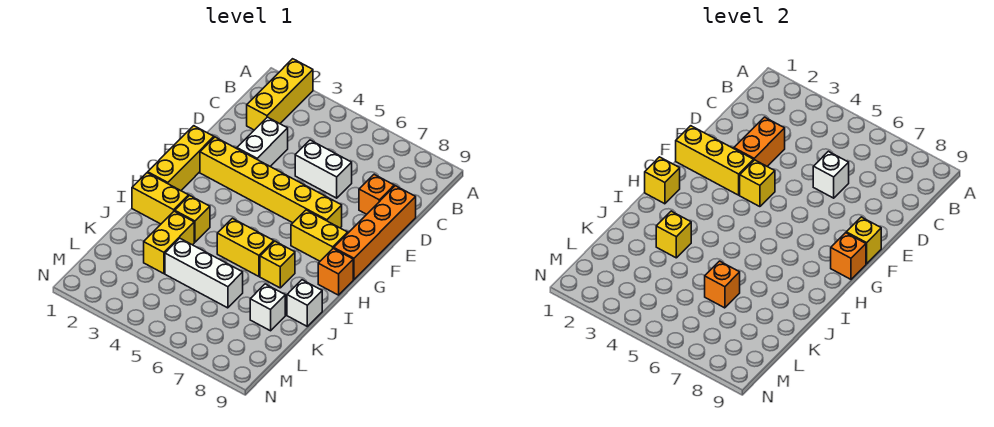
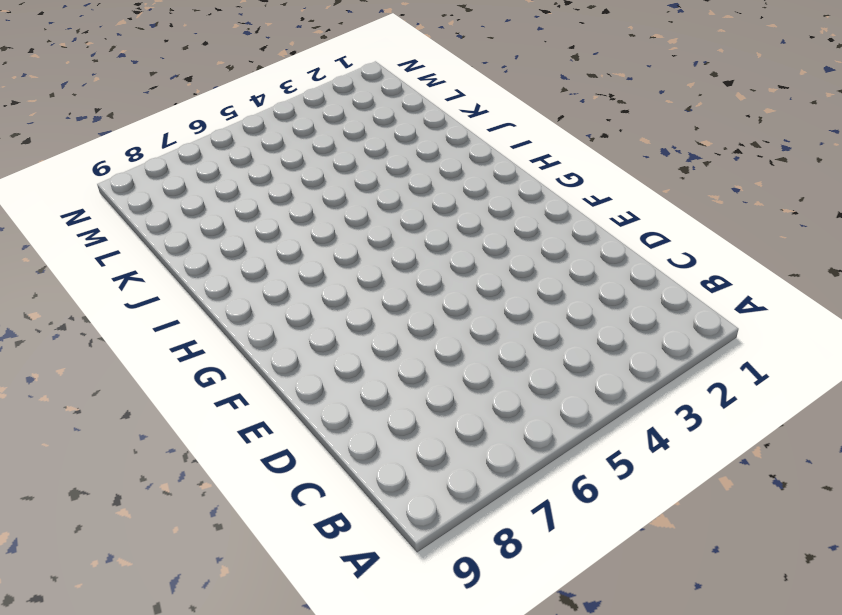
none -> yellow 1x3 brick [247,59,313,130]
none -> white 1x2 brick [237,117,288,166]
none -> white 1x2 brick [295,140,352,198]

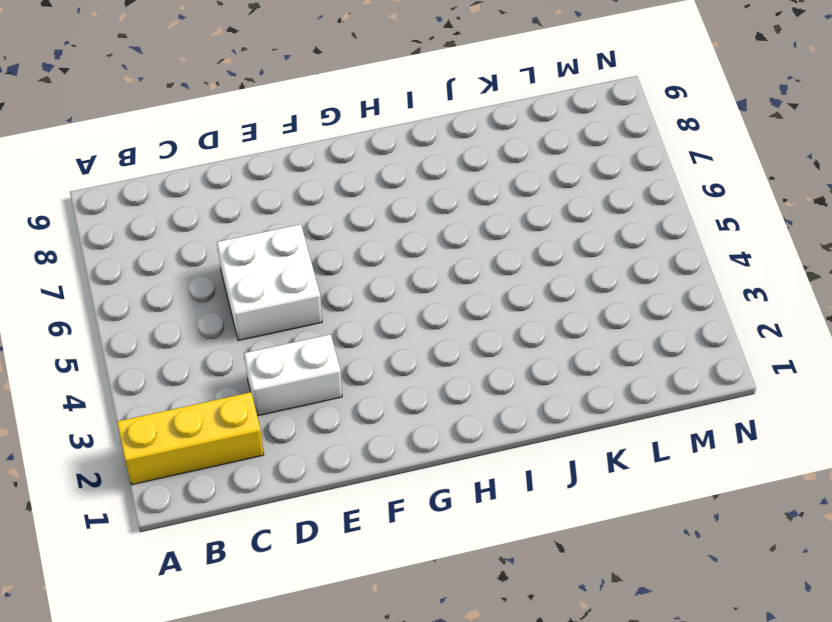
white 2x2 brick [217,224,322,341] -> white 1x2 brick [295,140,352,198]
none -> orange 1x1 brick [359,174,394,214]
none -> orange 1x4 brick [334,186,416,279]
none -> yellow 1x3 brick [148,126,214,191]

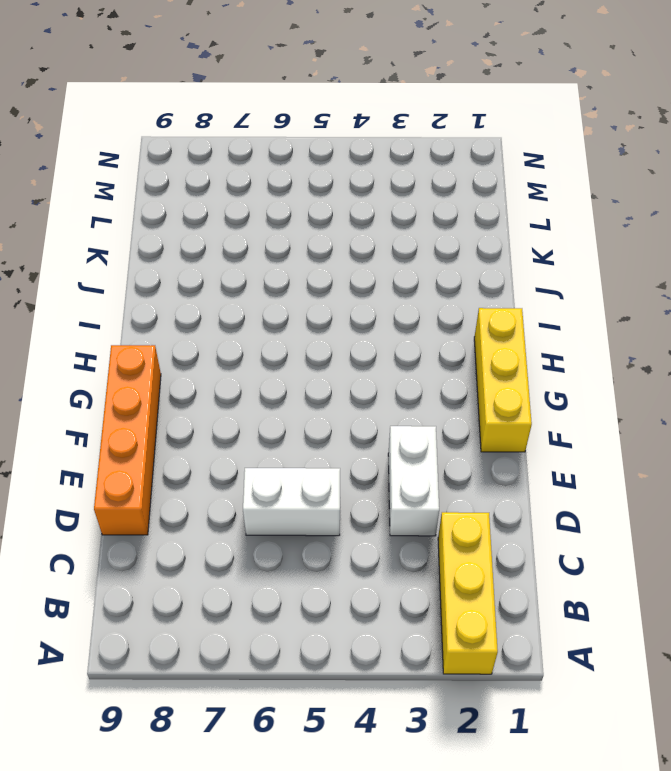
none -> orange 1x1 brick [359,174,394,214]
none -> yellow 1x6 brick [200,137,342,228]
none -> yellow 1x2 brick [291,210,348,261]

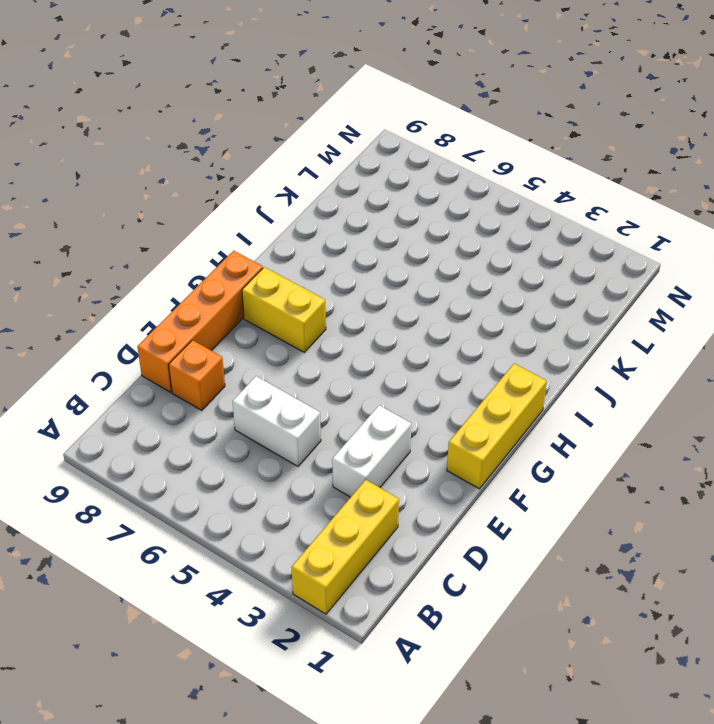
none -> yellow 1x6 brick [200,137,342,228]
none -> orange 1x1 brick [318,248,353,295]
none -> yellow 1x2 brick [132,173,189,224]

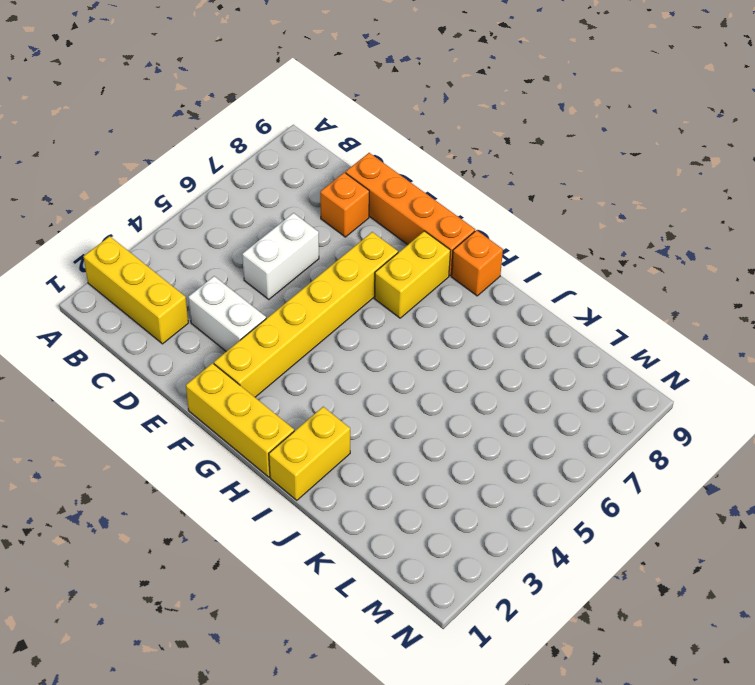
none -> yellow 1x1 brick [175,196,210,242]
none -> yellow 1x2 brick [217,218,274,276]
none -> yellow 1x1 brick [260,241,295,288]

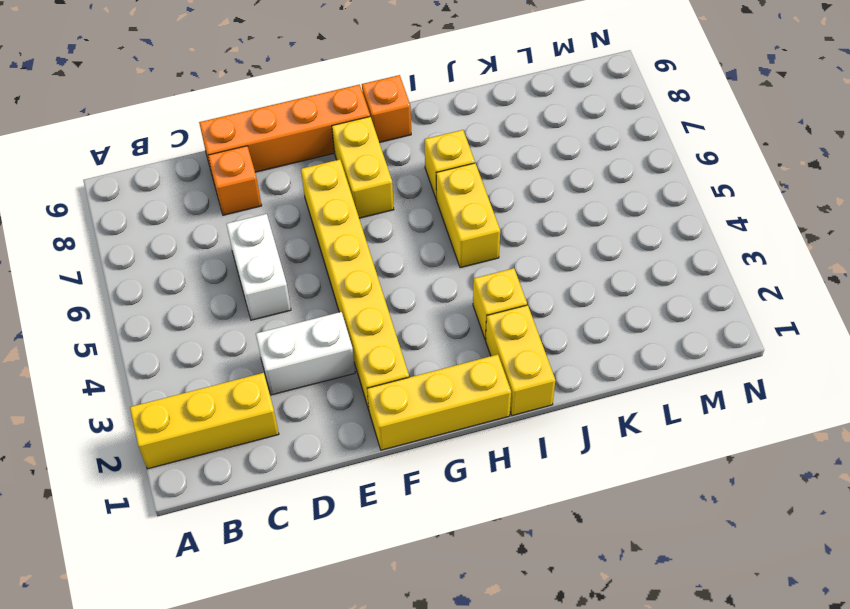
none -> yellow 1x2 brick [144,211,194,274]
none -> white 1x1 brick [287,280,322,326]
none -> white 1x3 brick [165,238,243,308]

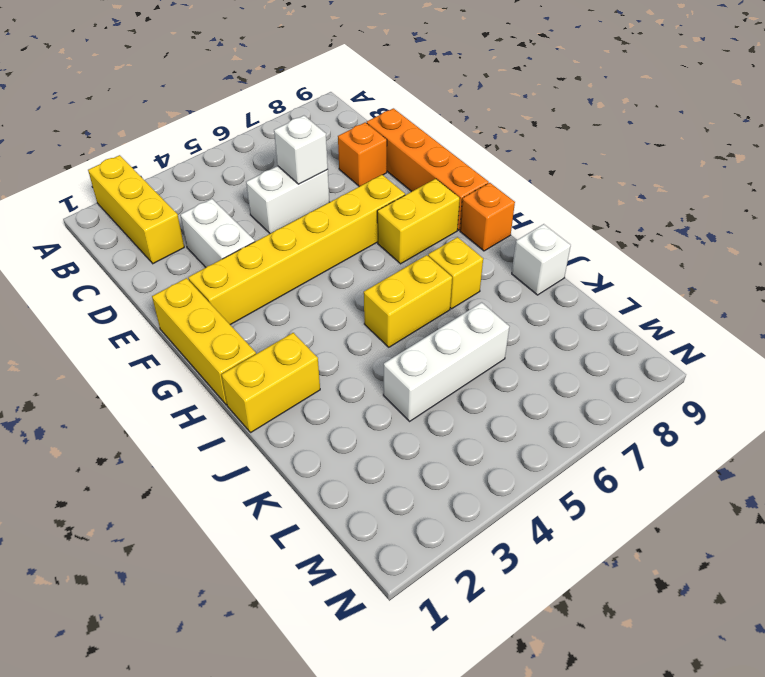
none -> yellow 1x1 brick [175,196,210,242]
none -> yellow 1x2 brick [144,211,194,274]
none -> white 1x1 brick [250,284,285,331]

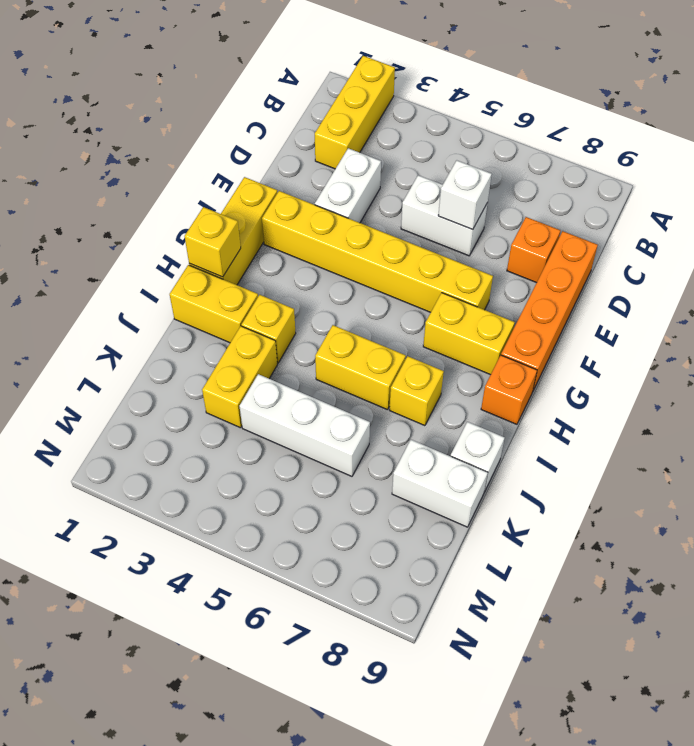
white 1x2 brick [392,440,488,527] -> white 1x1 brick [250,284,285,331]
none -> orange 1x2 brick [734,117,785,166]
none -> yellow 1x3 brick [676,126,754,195]
none -> yellow 1x1 brick [740,160,775,207]

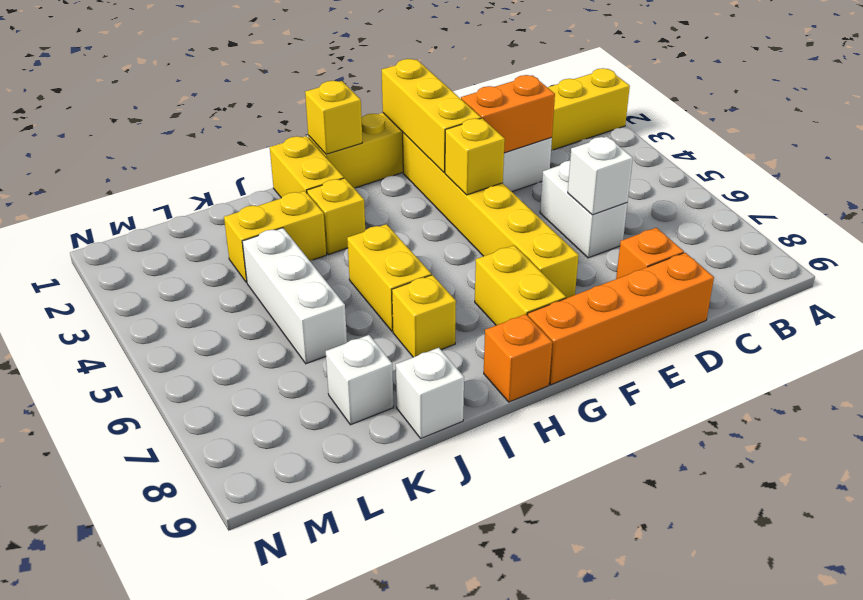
none -> yellow 1x1 brick [846,217,881,264]
none -> orange 1x1 brick [831,233,866,279]
none -> yellow 1x1 brick [656,211,691,258]

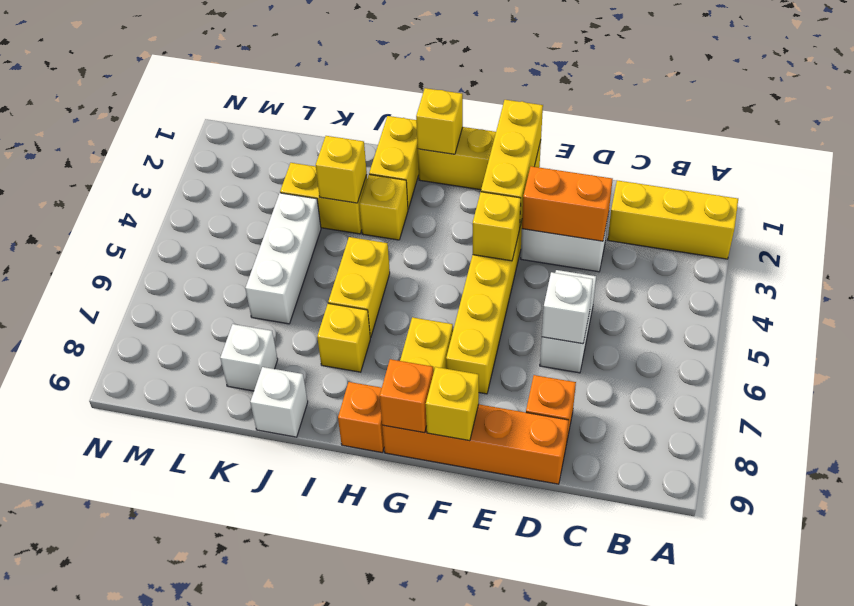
none -> orange 1x1 brick [705,261,740,308]

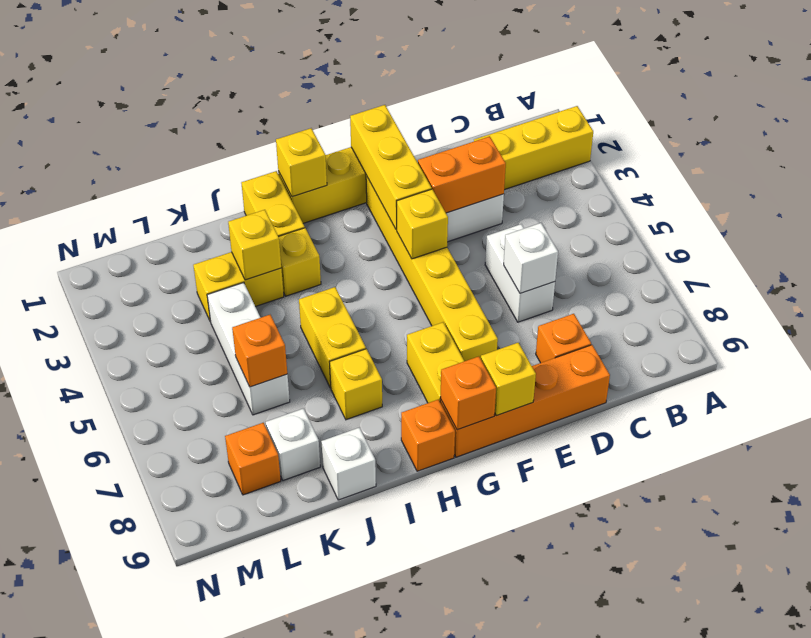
orange 1x1 brick [225,423,281,495] -> none

